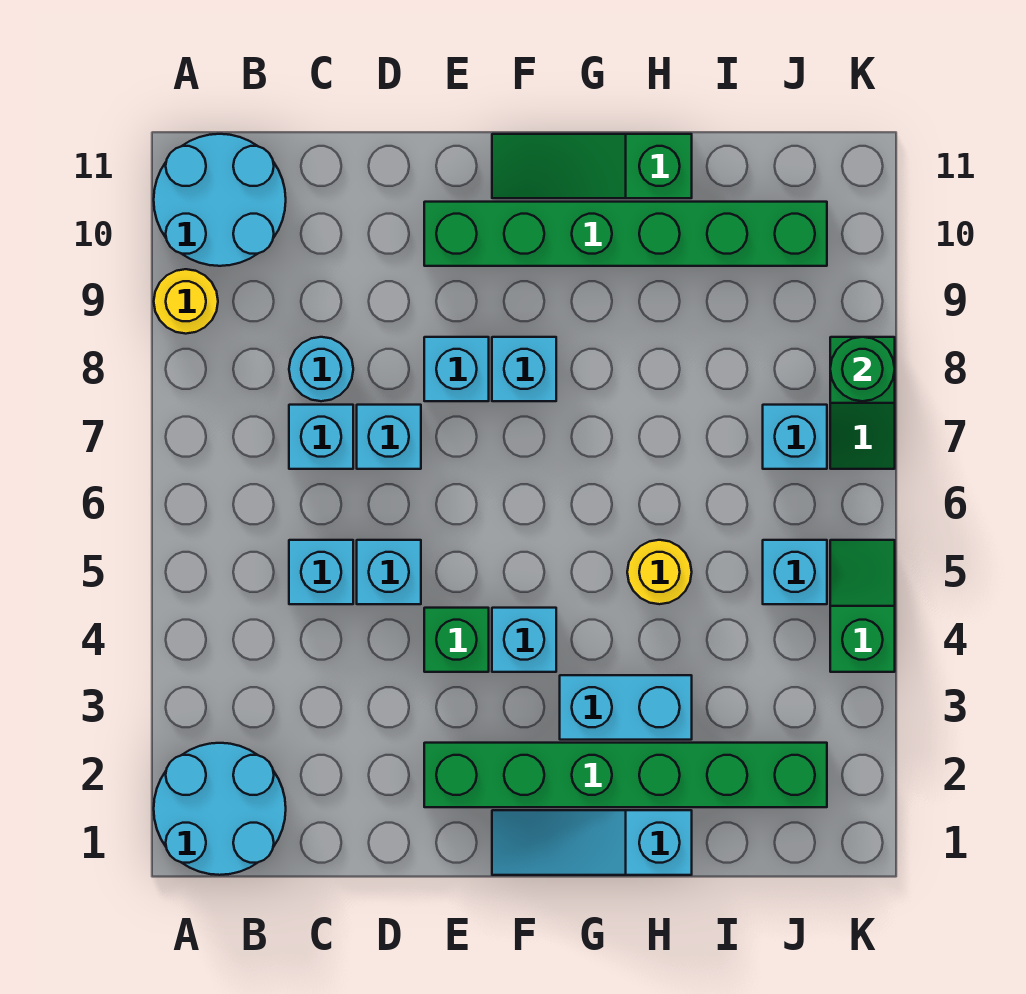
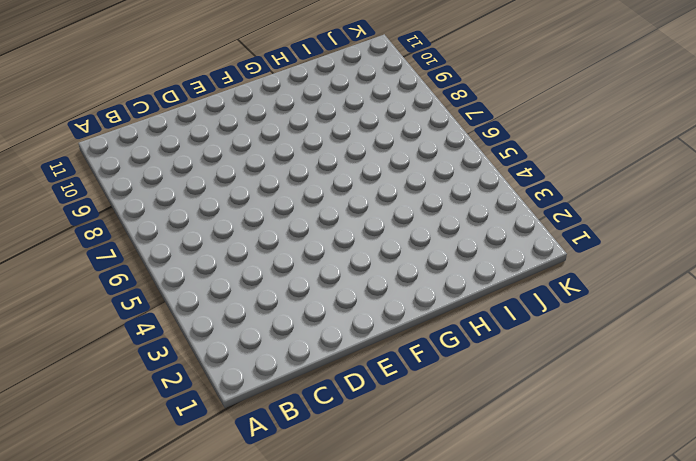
none -> cyan 2x2 round brick [154,743,286,875]
none -> yellow 1x1 round brick [154,269,218,334]
none -> cyan 2x2 round brick [154,134,286,266]

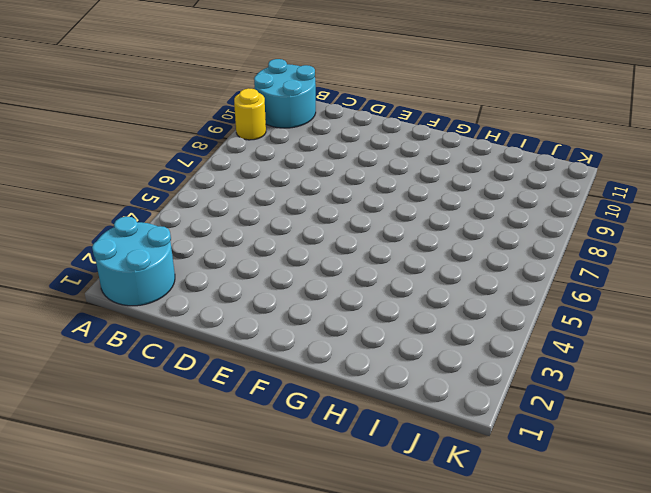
none -> cyan 1x1 brick [289,540,353,604]
none -> cyan 1x1 brick [289,405,353,469]
none -> cyan 1x1 round brick [289,337,353,401]

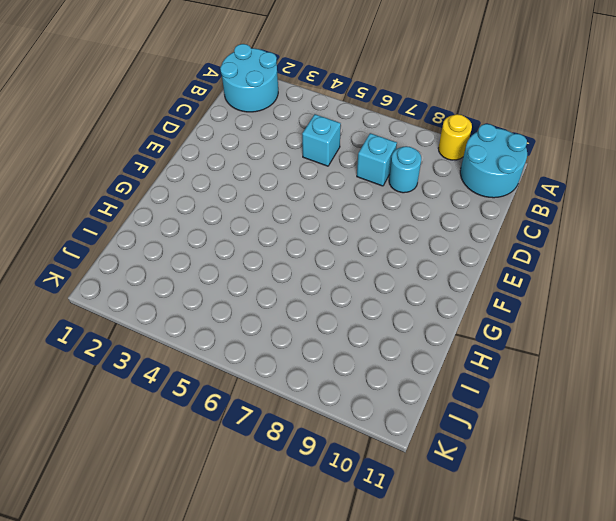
none -> cyan 1x1 brick [357,540,421,604]
none -> cyan 1x1 brick [357,405,421,469]
none -> green 1x6 brick [424,743,827,807]

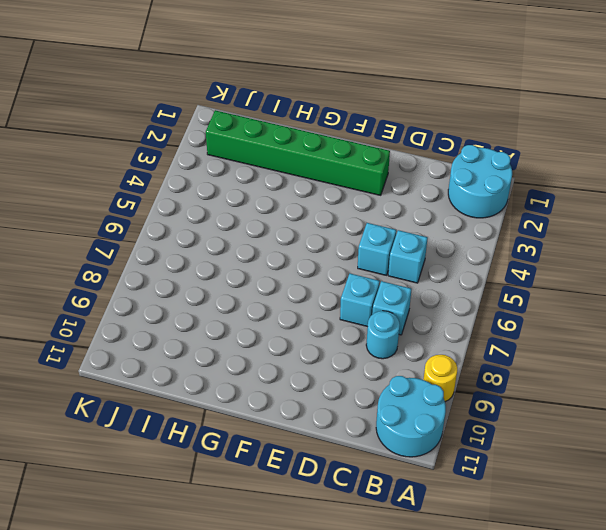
none -> green 1x1 brick [424,608,489,672]
none -> cyan 1x1 brick [424,337,489,401]
none -> green 1x6 brick [424,202,827,266]

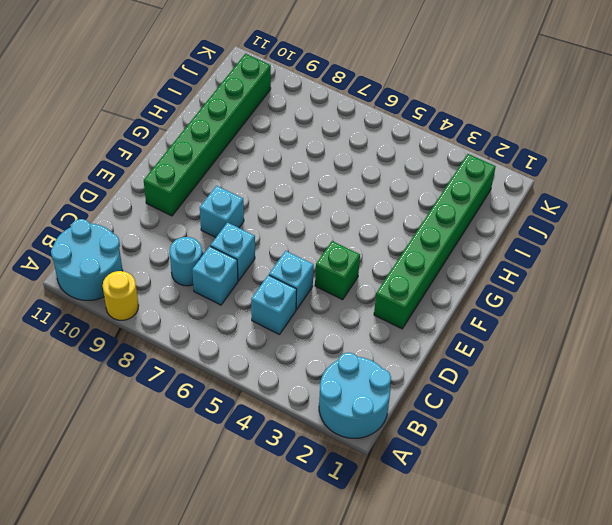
none -> cyan 1x3 slope [492,810,692,875]
none -> cyan 1x1 brick [492,608,556,672]
none -> cyan 1x1 brick [492,337,556,401]

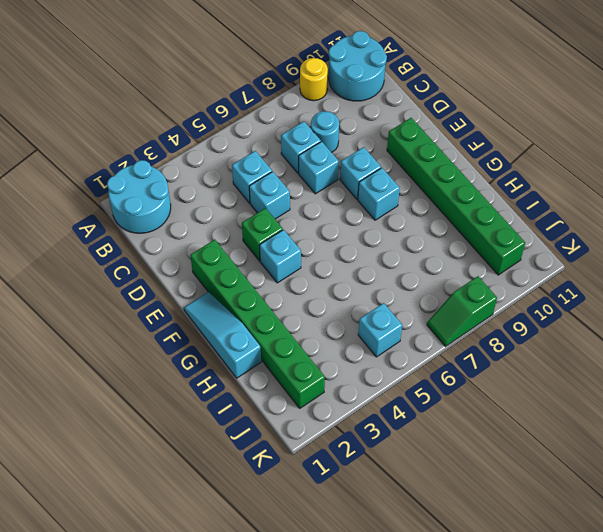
none -> green 1x3 slope [492,134,692,198]
none -> cyan 1x2 brick [560,675,692,740]
none -> yellow 1x1 round brick [627,540,692,604]

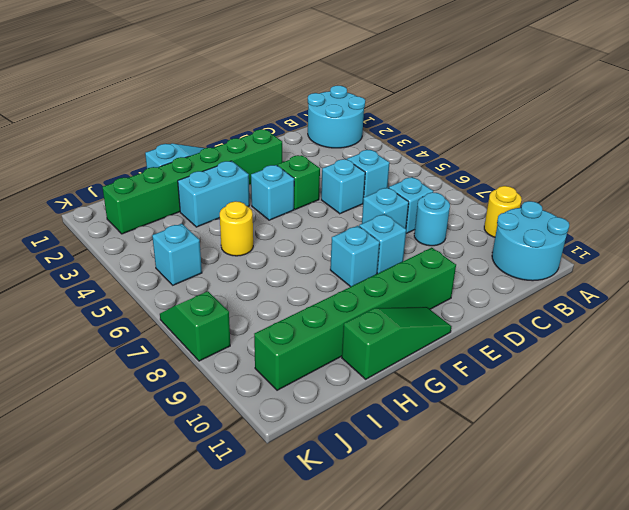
none -> cyan 1x1 brick [763,405,827,469]
none -> green 1x2 slope [830,540,895,672]
none -> green 1x1 round brick [830,337,895,401]

